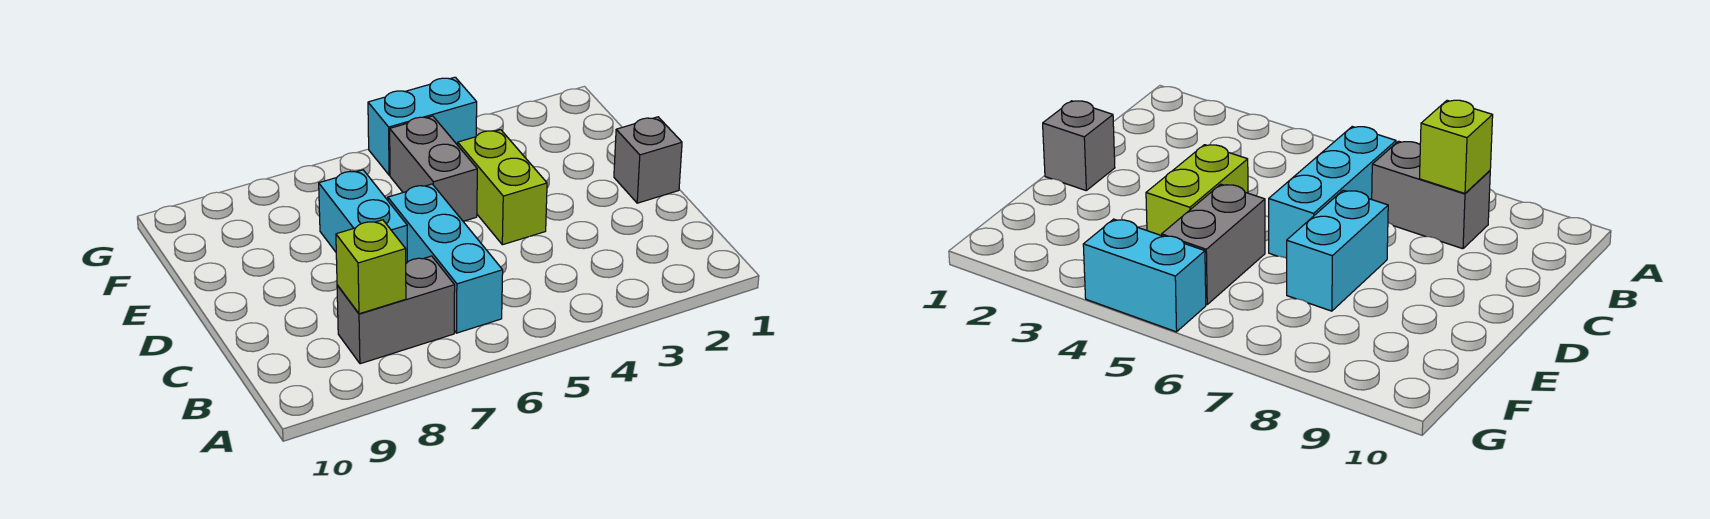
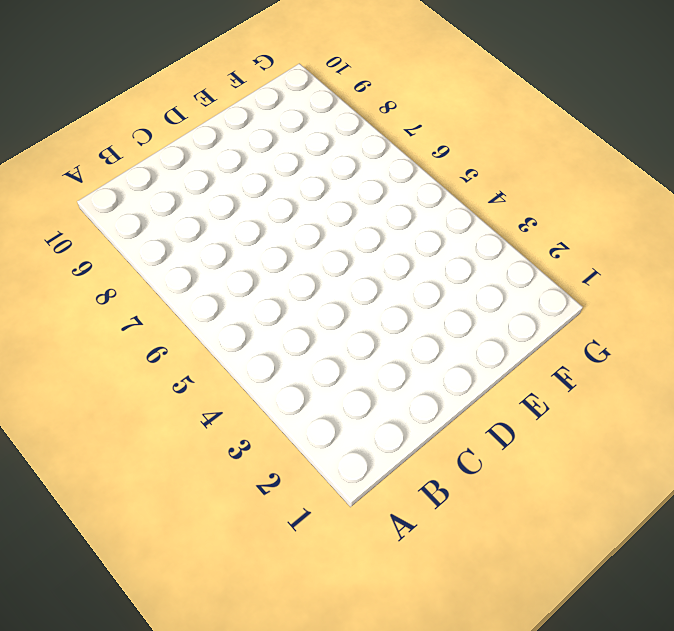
none -> cyan 1x3 brick [388,184,503,333]
none -> grey 1x2 brick [337,256,455,364]

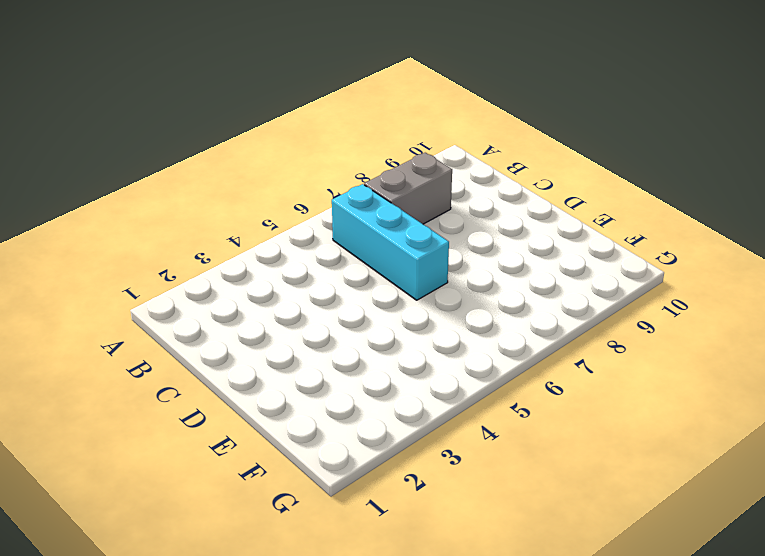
none -> grey 1x1 brick [614,117,682,203]
none -> lime 1x2 brick [458,130,547,245]

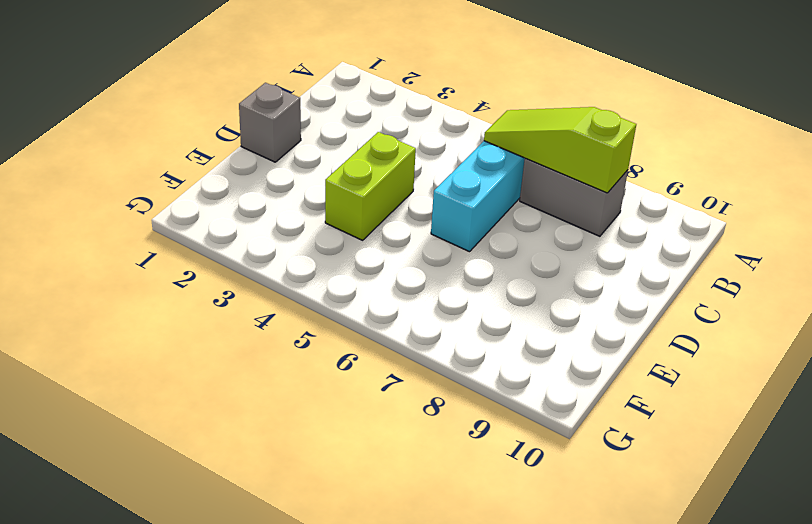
lime 1x3 slope [484,107,636,193] -> lime 1x1 brick [336,220,406,314]
none -> cyan 1x2 brick [319,170,407,263]
none -> grey 1x2 brick [390,116,477,221]

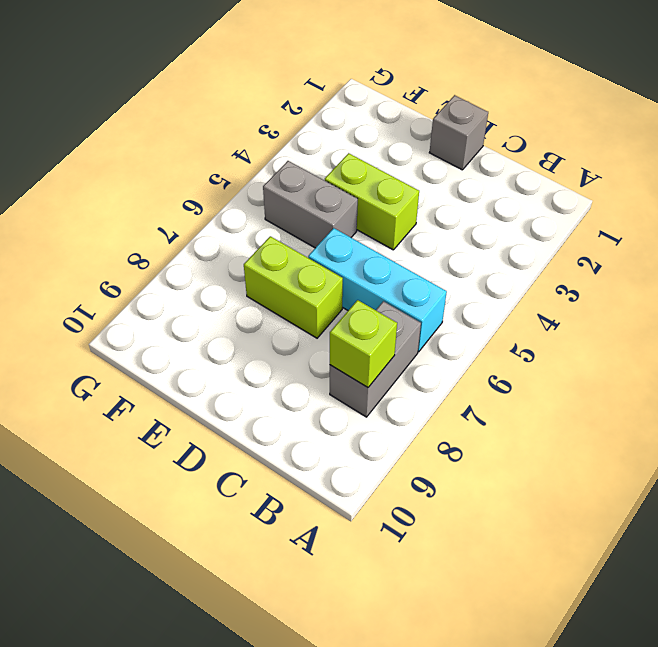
lime 1x2 brick [244,236,343,338] -> cyan 1x2 brick [319,170,407,263]
none -> cyan 1x2 brick [368,77,477,175]

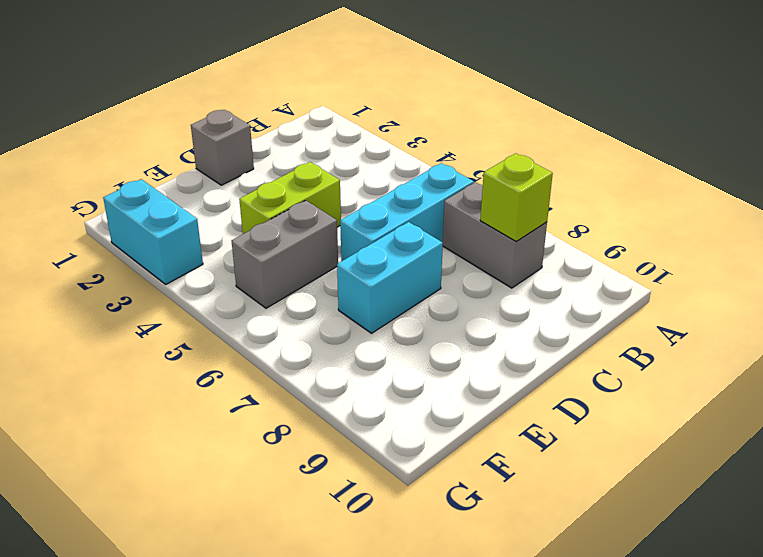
cyan 1x2 brick [103,179,203,284] -> cyan 1x2 brick moved to [368,77,477,175]

